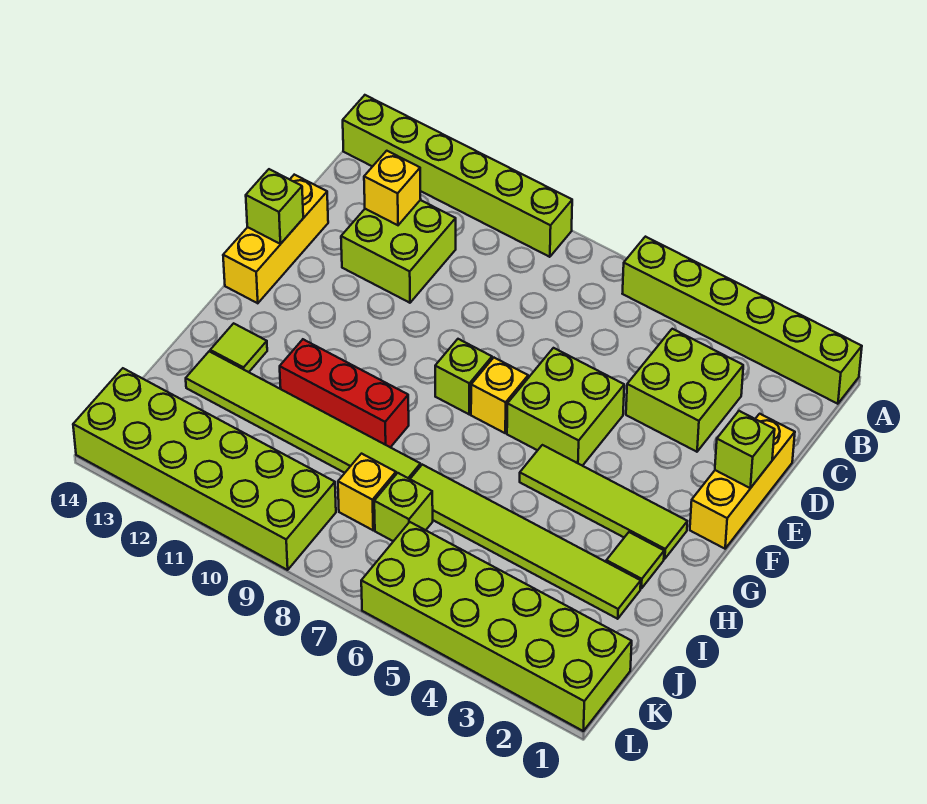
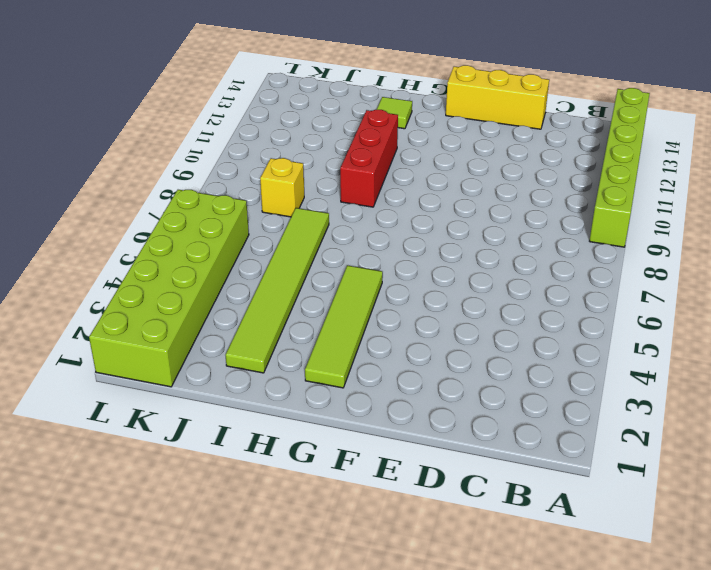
none -> lime 1x6 brick [622,237,862,404]
none -> lime 2x2 brick [626,329,743,452]
none -> lime 2x2 brick [341,200,456,303]

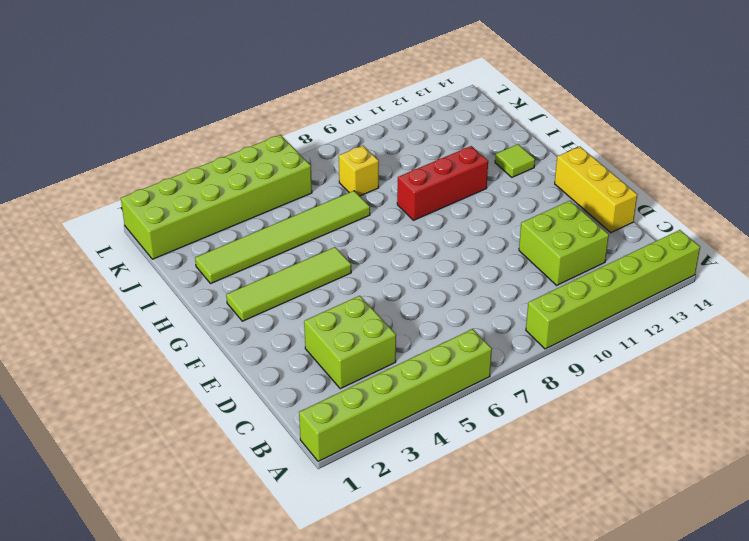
none -> yellow 1x3 brick [690,414,795,549]
none -> lime 2x2 brick [507,348,624,466]
none -> yellow 1x1 brick [471,358,528,433]

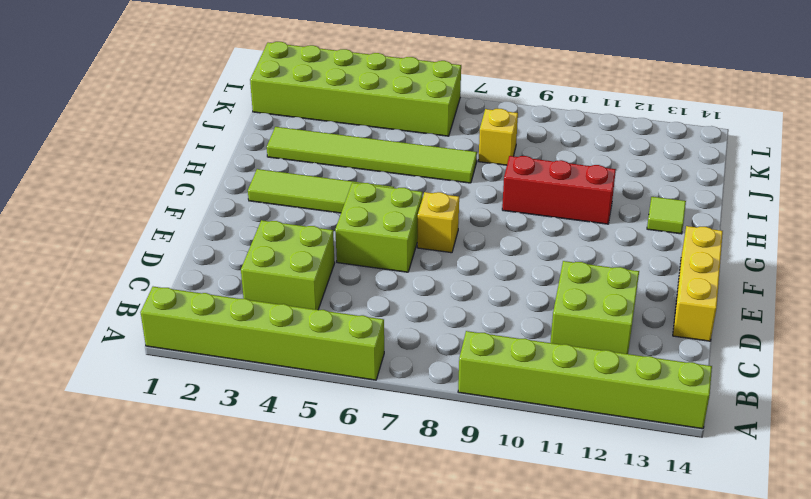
none -> yellow 1x3 brick [690,414,795,549]
none -> lime 1x1 brick [435,339,492,414]
none -> lime 1x1 tile [606,532,664,588]

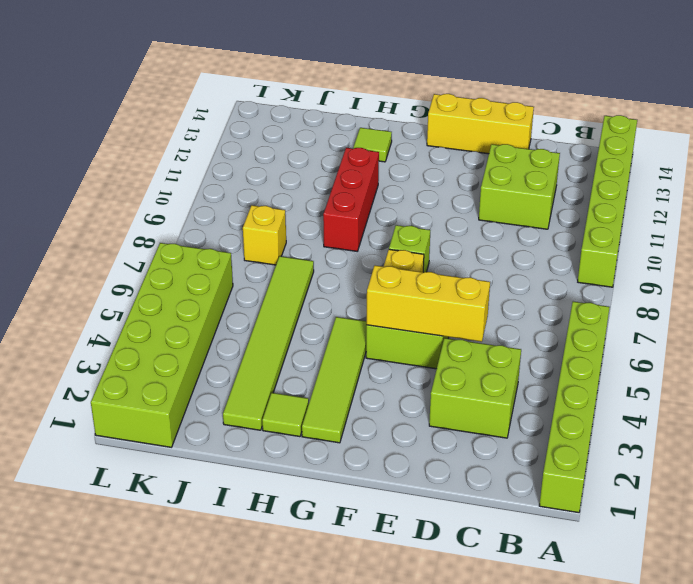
yellow 1x3 brick [366,265,490,342] -> yellow 1x3 brick moved to [690,414,795,549]
none -> lime 1x6 tile [186,351,420,479]
none -> lime 1x1 brick [374,473,433,541]
none -> lime 2x6 brick [73,368,336,570]

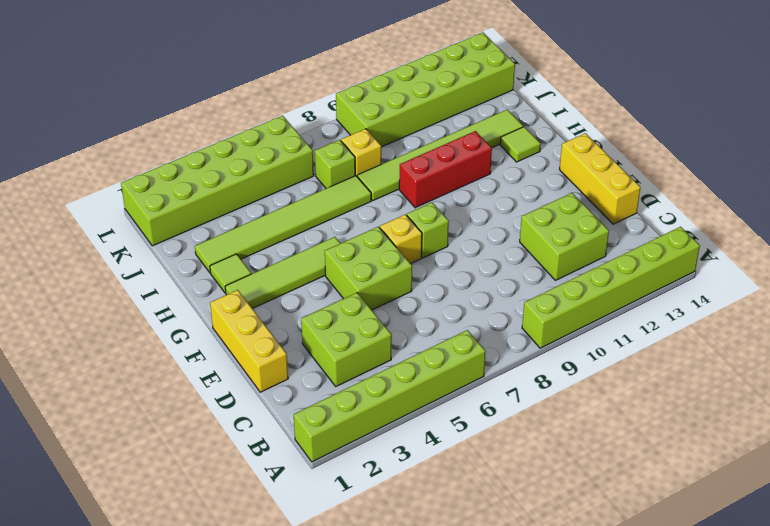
none -> yellow 1x1 brick [364,151,421,225]
none -> lime 1x1 brick [715,411,775,488]
none -> lime 1x1 brick [246,169,303,244]

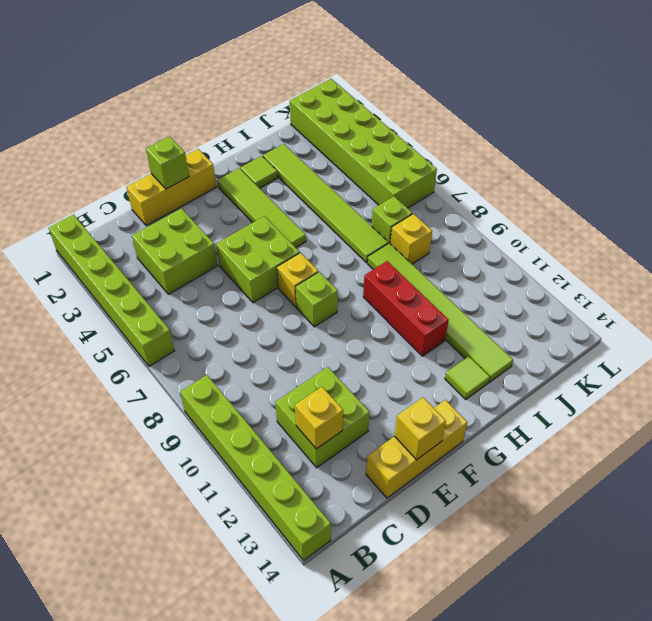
yellow 1x1 brick [395,397,446,460] -> lime 1x1 brick [246,169,303,244]
none -> lime 2x6 brick [73,368,336,570]

